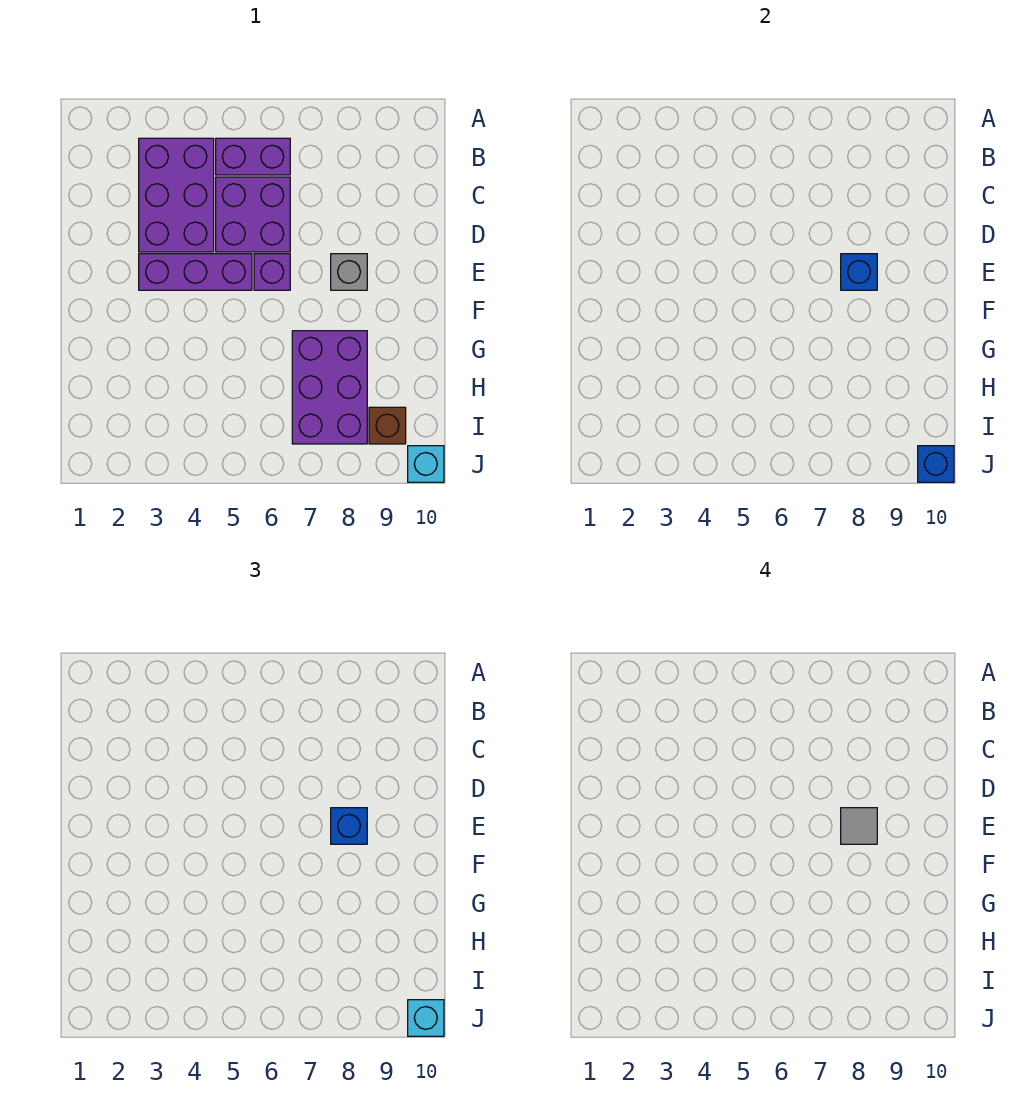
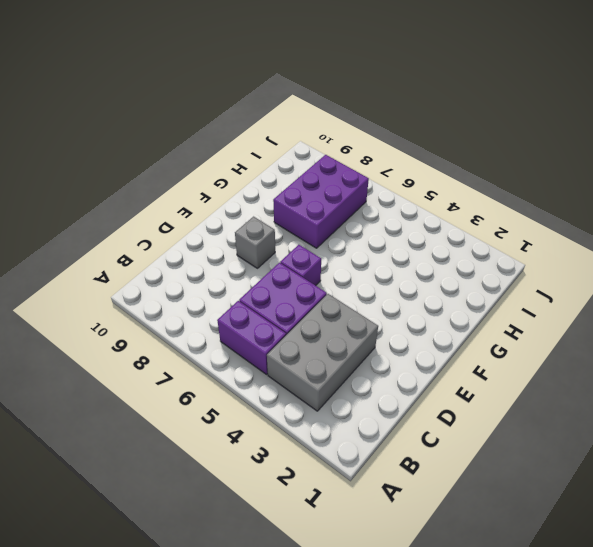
grey 2x3 brick [267,294,378,411] -> purple 2x3 brick [139,138,214,252]
none -> purple 1x3 brick [139,254,252,290]
none -> brown 1x1 brick [369,407,406,444]
none -> cyan 1x1 brick [408,446,444,482]

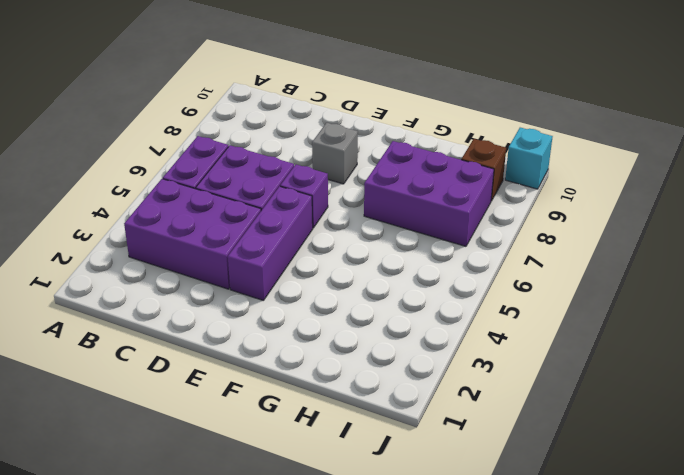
none -> blue 1x1 brick [841,254,877,290]
none -> blue 1x1 brick [918,446,954,482]
none -> blue 1x1 brick [331,808,367,844]

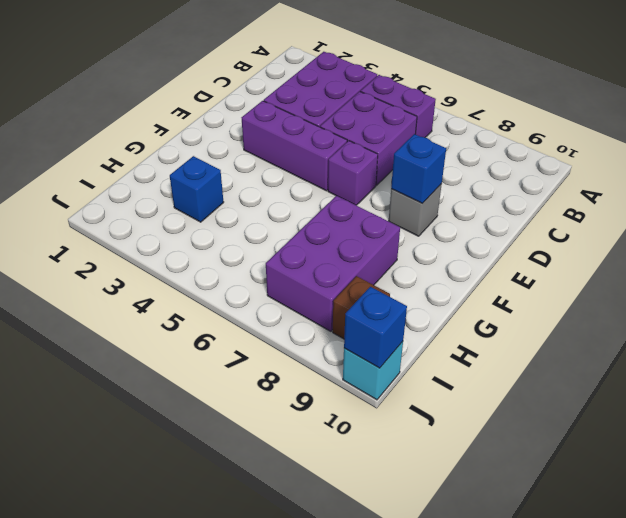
blue 1x1 brick [170,156,224,222] -> blue 1x1 brick moved to [331,808,367,844]
none -> cyan 1x1 brick [408,1000,444,1036]
none -> grey 1x1 tile [841,808,877,844]

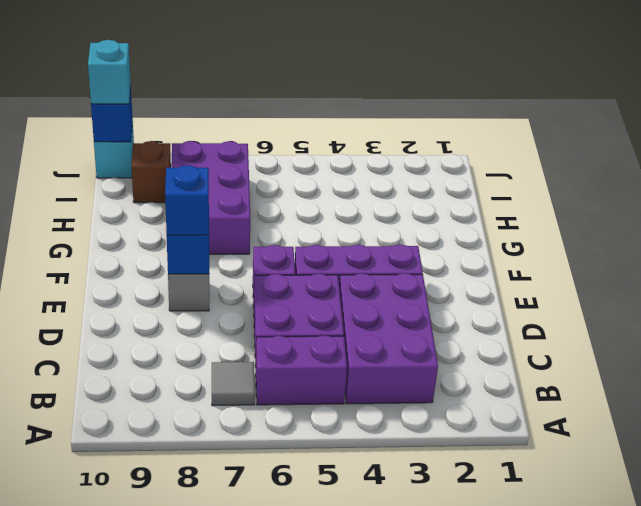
grey 1x1 tile [212,362,255,406] -> grey 1x1 tile moved to [841,808,877,844]

